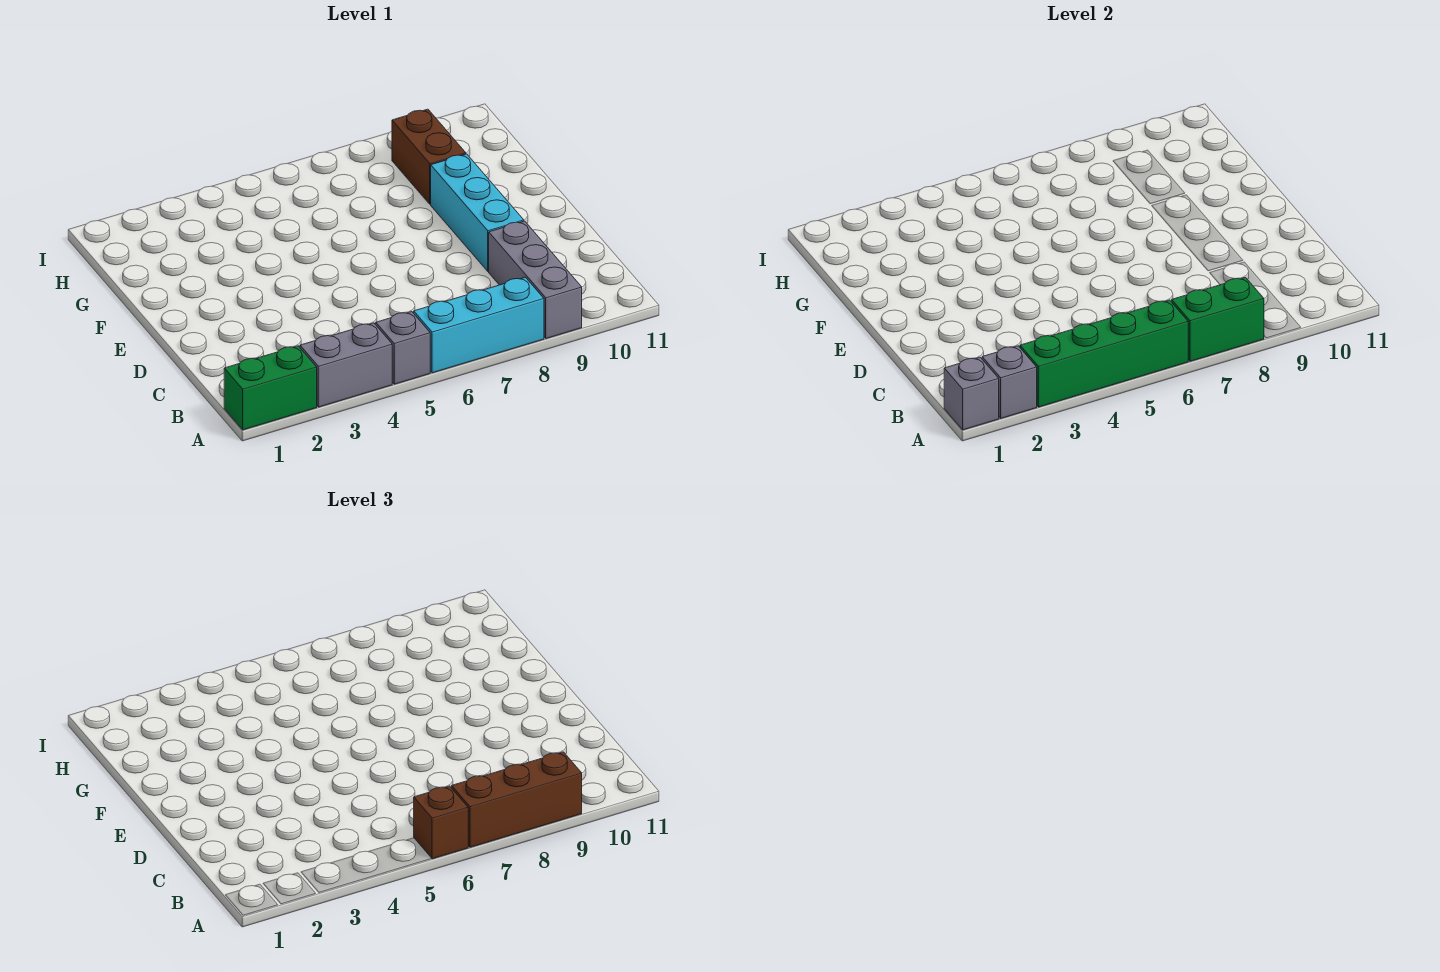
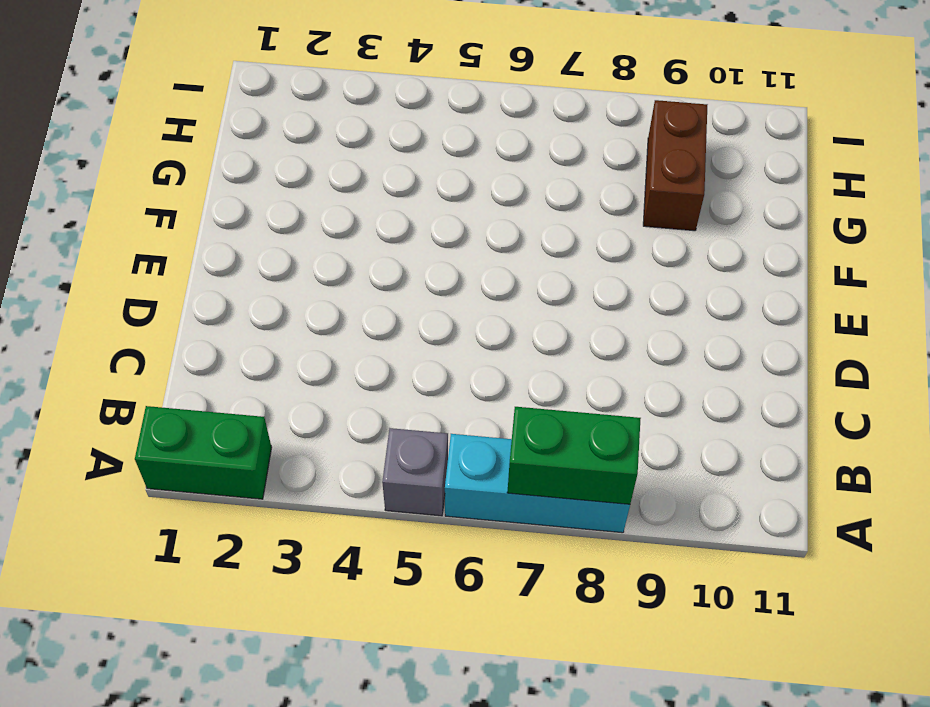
none -> grey 1x2 brick [300,323,392,407]
none -> grey 1x3 brick [489,221,582,339]
none -> cyan 1x3 brick [431,154,524,271]

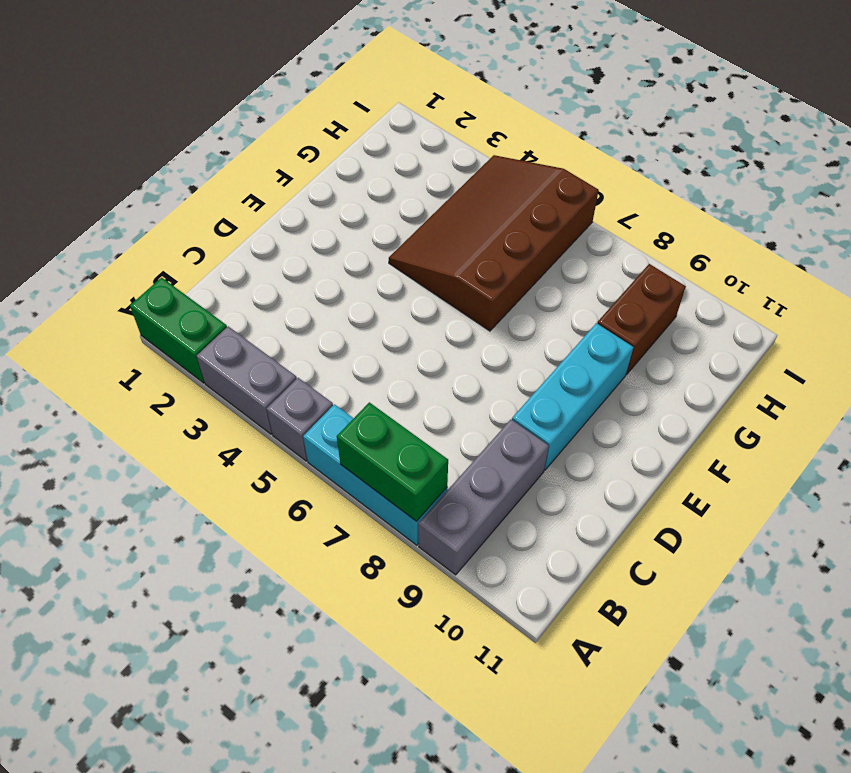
brown 3x4 slope [389,155,599,331] -> none
none -> grey 1x1 brick [944,357,999,430]
none -> grey 1x1 brick [982,346,1037,418]
none -> green 1x4 brick [1020,300,1188,407]

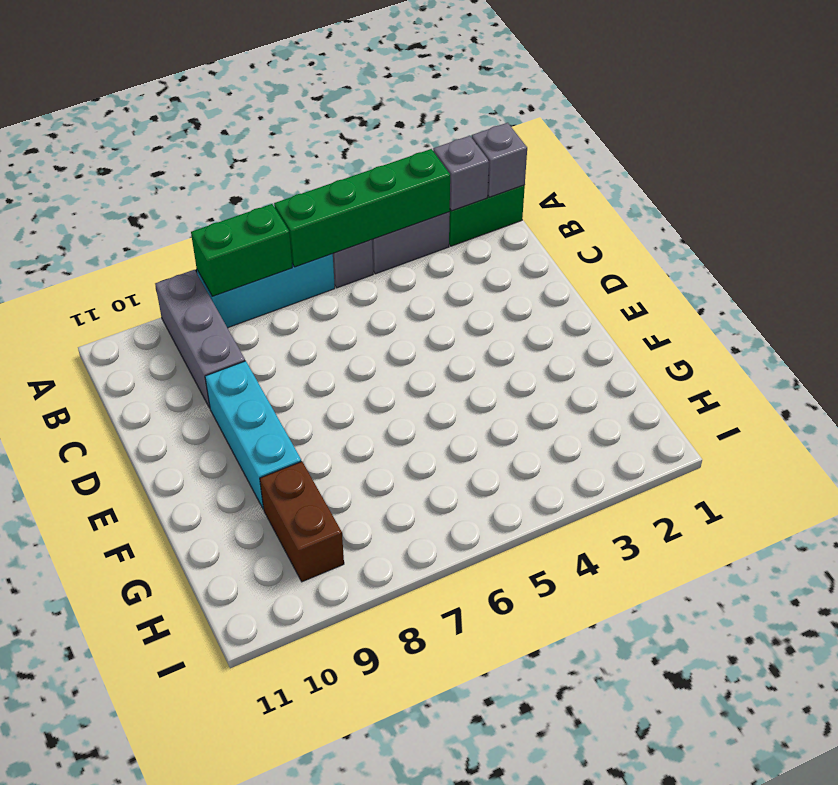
none -> brown 1x1 brick [414,786,468,859]
none -> brown 1x3 brick [452,752,582,847]

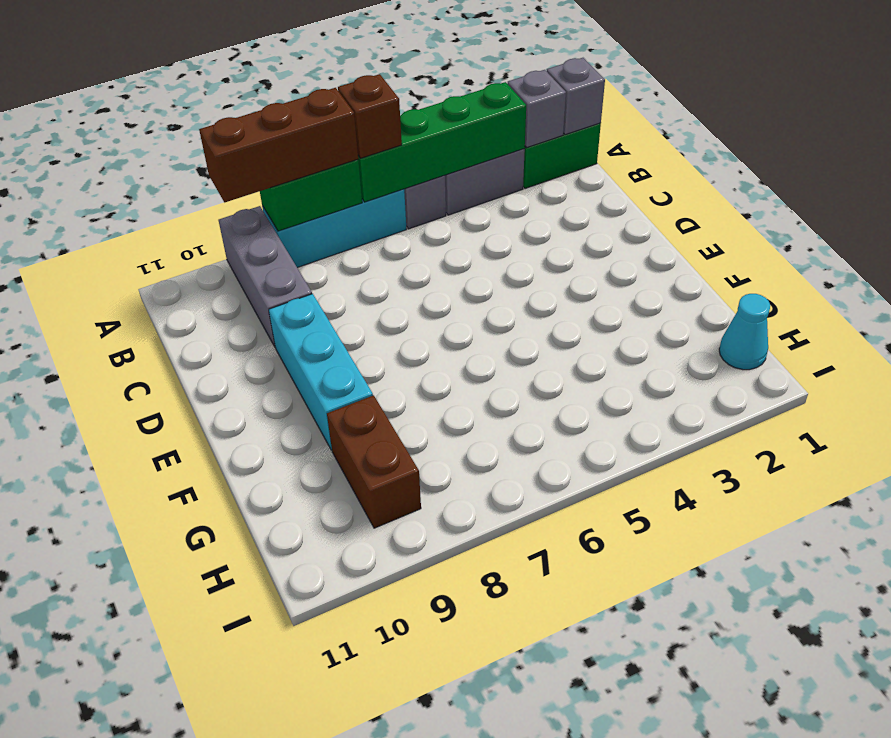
cyan 1x1 cone [719,294,770,370] -> none

